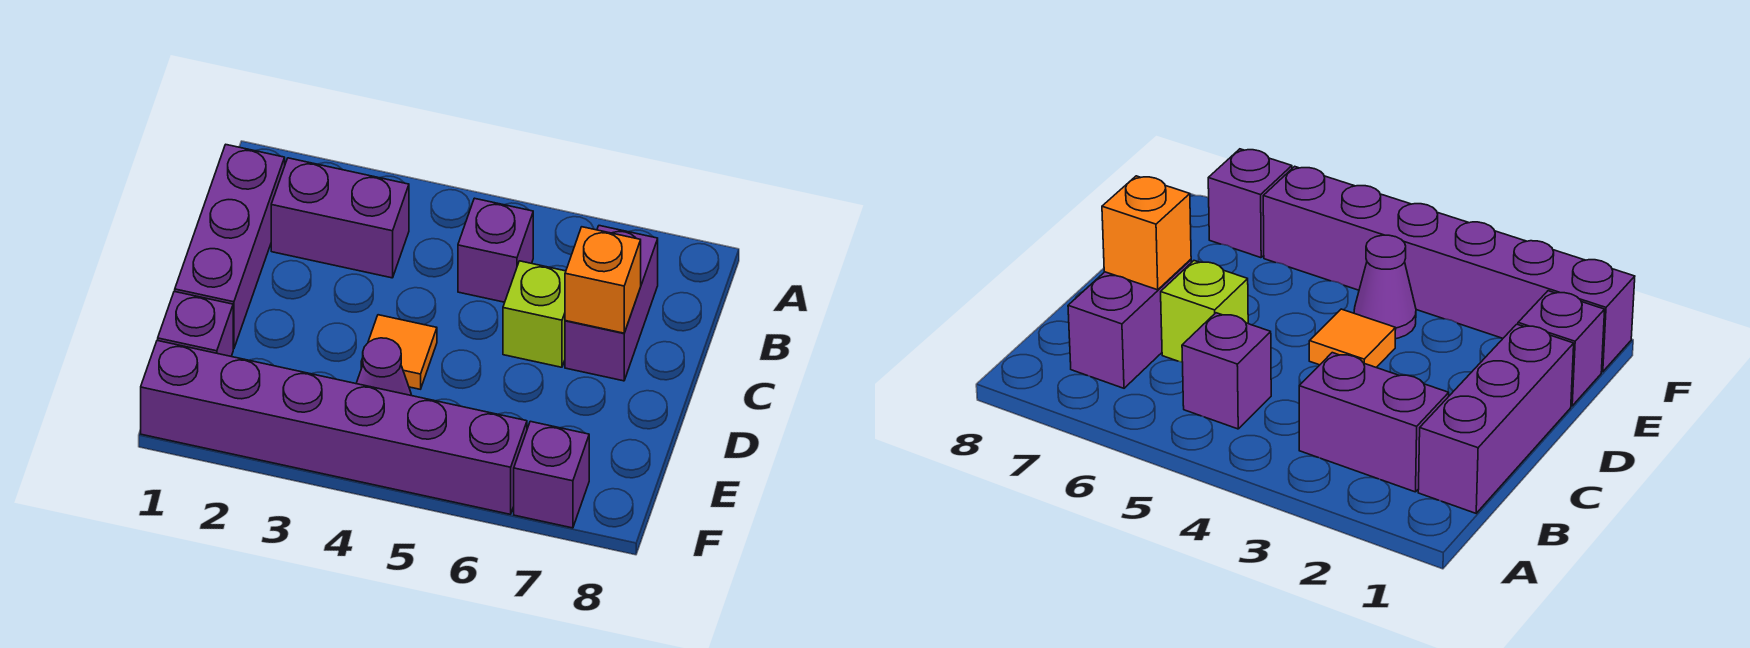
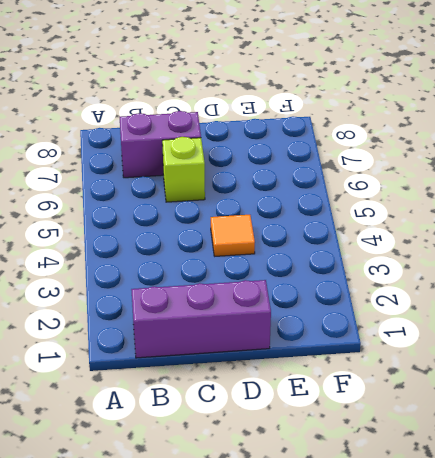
none -> purple 1x2 brick [271,158,409,278]
none -> purple 1x1 brick [458,198,533,302]

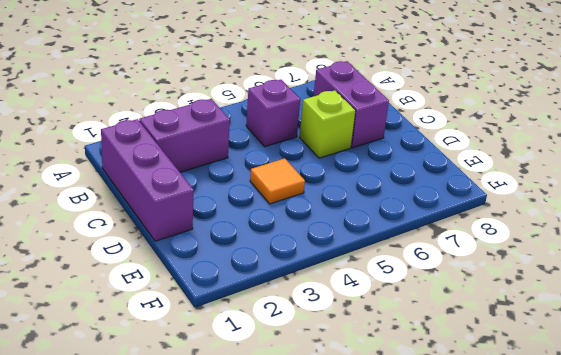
none -> purple 1x1 brick [158,291,233,356]
none -> purple 1x1 cone [356,338,412,396]

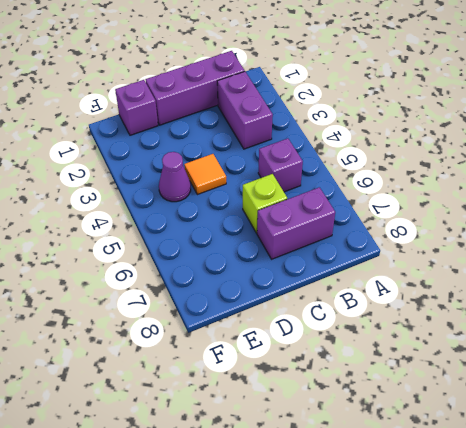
none -> purple 1x6 brick [141,340,527,514]
none -> purple 1x1 brick [514,421,589,528]

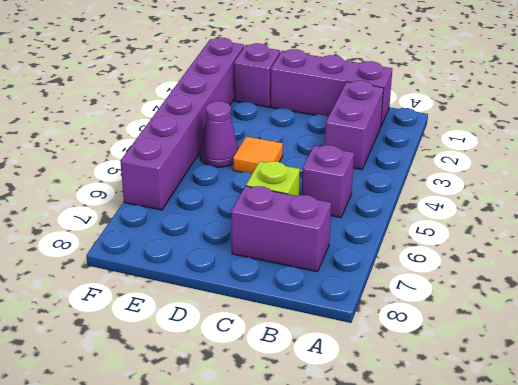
none -> purple 1x1 brick [514,421,589,528]
none -> orange 1x1 brick [565,227,641,333]

